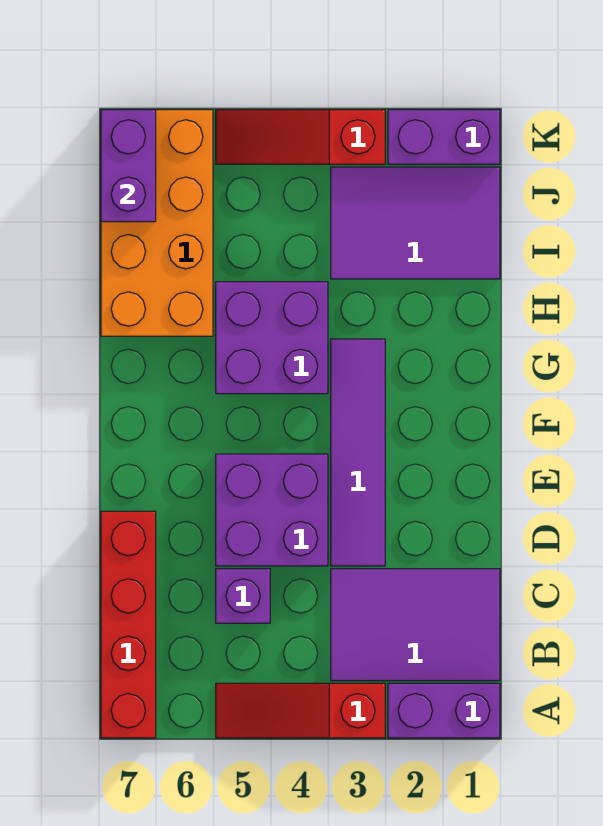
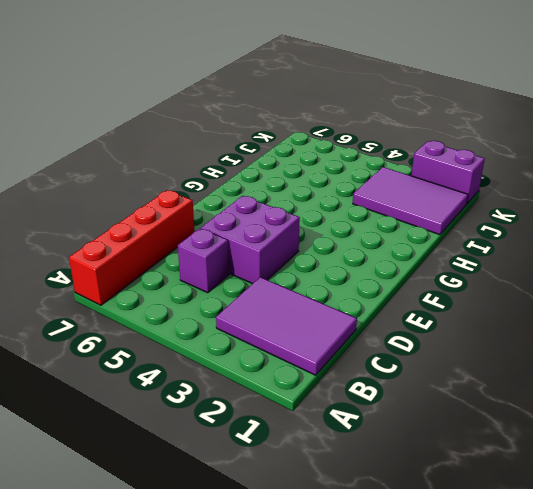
none -> purple 1x2 brick [388,683,500,738]
none -> red 1x3 slope [216,683,385,738]
none -> purple 1x4 tile [331,339,385,566]

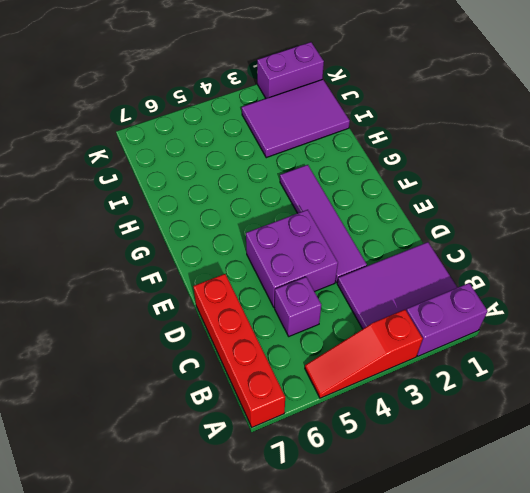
none -> purple 2x2 brick [216,282,328,394]
none -> orange 2x4 brick [101,110,213,336]
none -> red 1x3 slope [216,110,385,164]

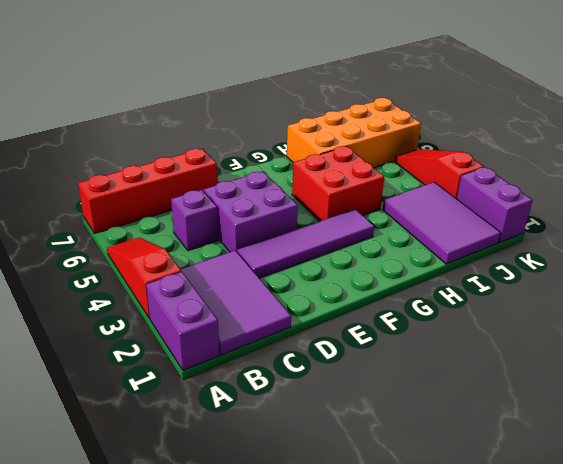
red 2x2 brick [292,146,384,221] -> purple 2x2 brick [216,282,328,394]
none -> purple 1x2 brick [101,110,156,222]

